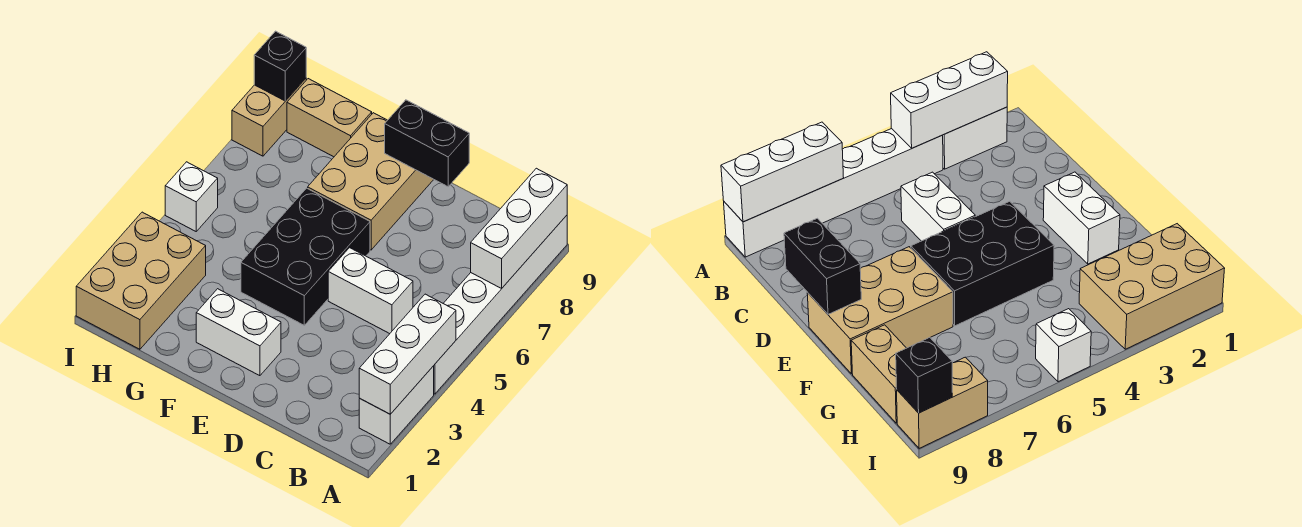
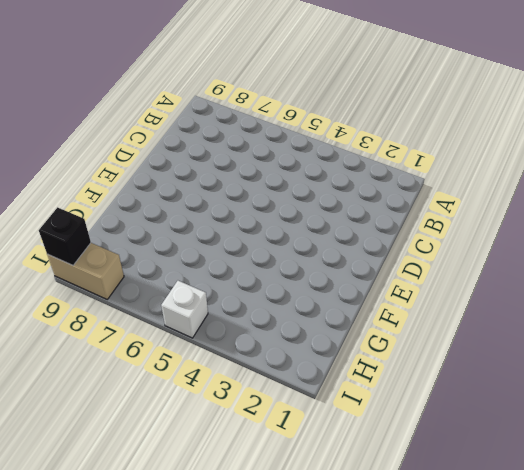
none -> white 1x2 brick [359,366,434,444]
none -> white 1x6 brick [434,215,567,394]
none -> white 1x2 brick [328,248,413,334]

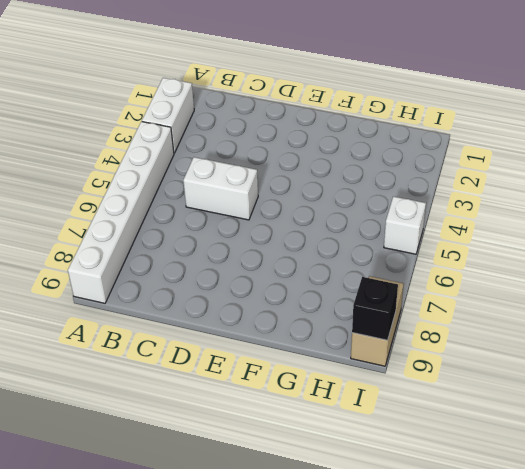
none -> white 1x2 brick [196,289,281,376]
none -> black 2x3 brick [241,188,370,325]
none -> tan 2x3 brick [308,113,434,250]

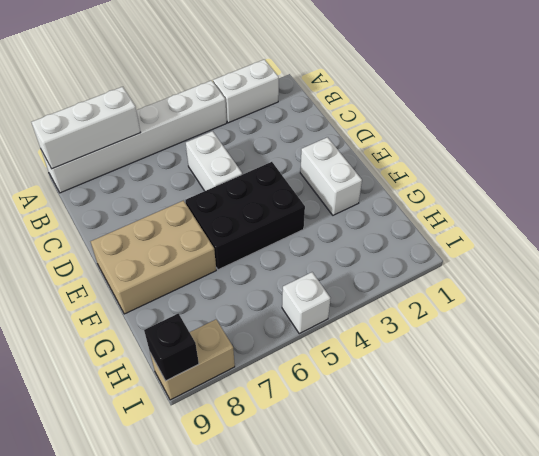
none -> tan 1x2 brick [287,79,372,157]
none -> tan 2x3 brick [76,212,206,349]
none -> white 1x3 brick [359,294,456,414]

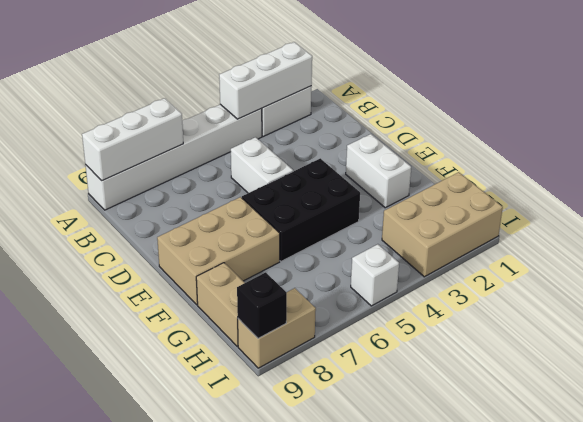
none -> black 1x2 brick [385,100,469,187]

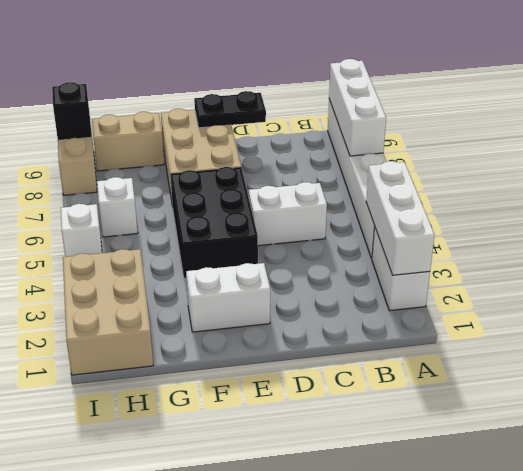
black 1x2 plate [194,91,266,128] -> black 1x2 brick [385,100,469,187]
white 1x1 brick [97,177,138,237] -> none

